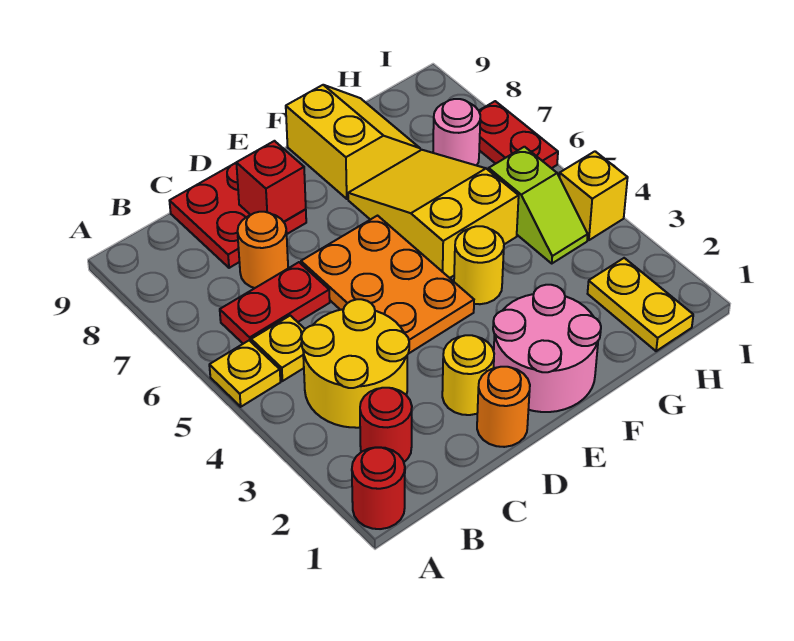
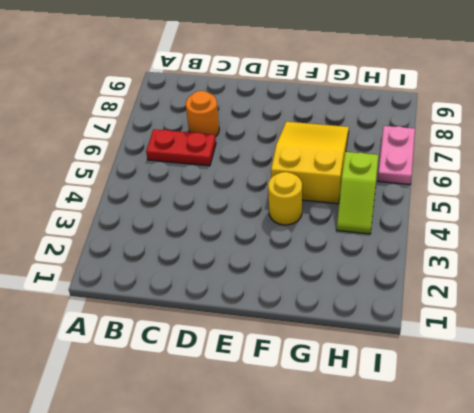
pink 1x2 plate [378,126,415,185] -> red 1x2 plate [479,101,558,168]
none -> red 1x1 round brick [352,447,405,529]
none -> yellow 1x1 plate [209,341,280,407]
none -> red 1x1 round brick [360,388,412,462]

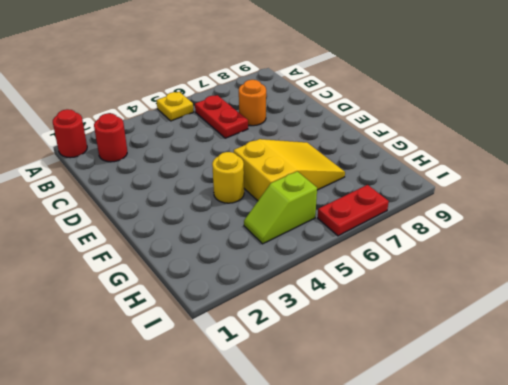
none -> yellow 2x2 round brick [301,299,409,428]
none -> yellow 1x1 plate [251,316,305,381]
none -> red 2x2 plate [170,163,306,268]

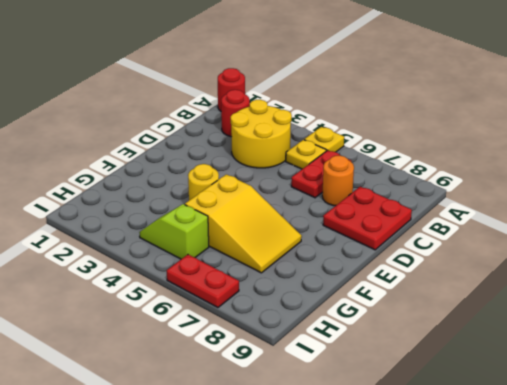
none -> orange 1x1 round brick [477,367,530,447]
none -> yellow 1x1 round brick [442,335,494,415]
none -> orange 2x3 plate [301,216,474,354]

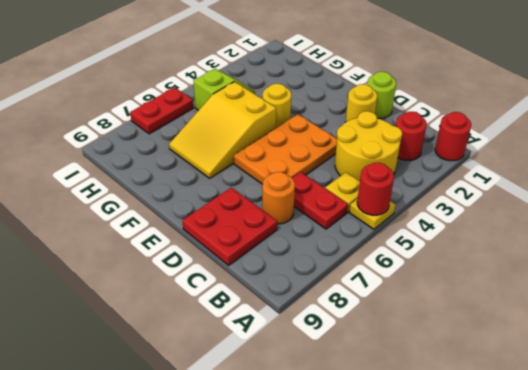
red 1x1 round brick [357,163,394,215] -> none
lime 1x1 round brick [367,72,396,118] -> orange 1x1 round brick [477,367,530,447]
none -> pink 2x2 round brick [493,285,601,412]
none -> yellow 2x2 slope [286,85,420,199]
none -> yellow 1x2 plate [588,258,693,351]

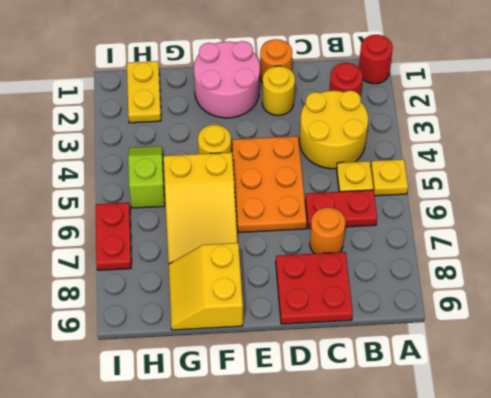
none -> pink 1x1 round brick [433,99,480,166]
none -> yellow 1x1 brick [559,151,628,240]
none -> red 1x1 brick [236,141,306,222]

